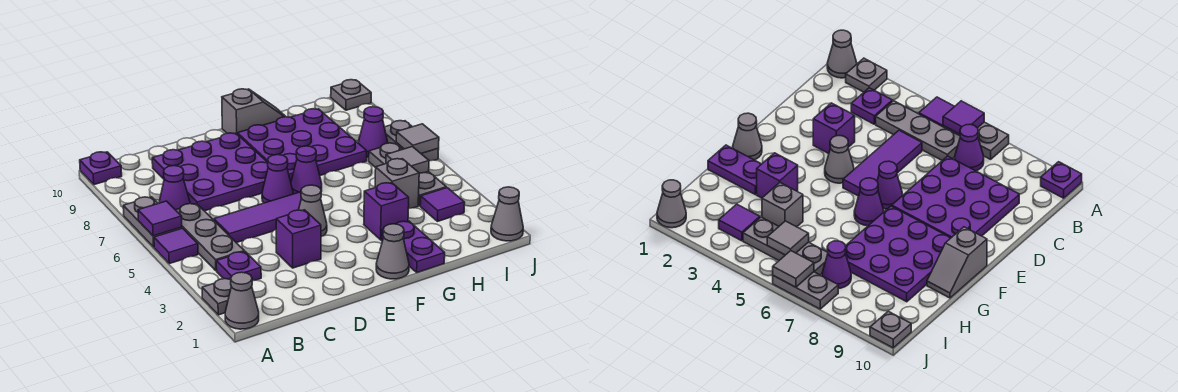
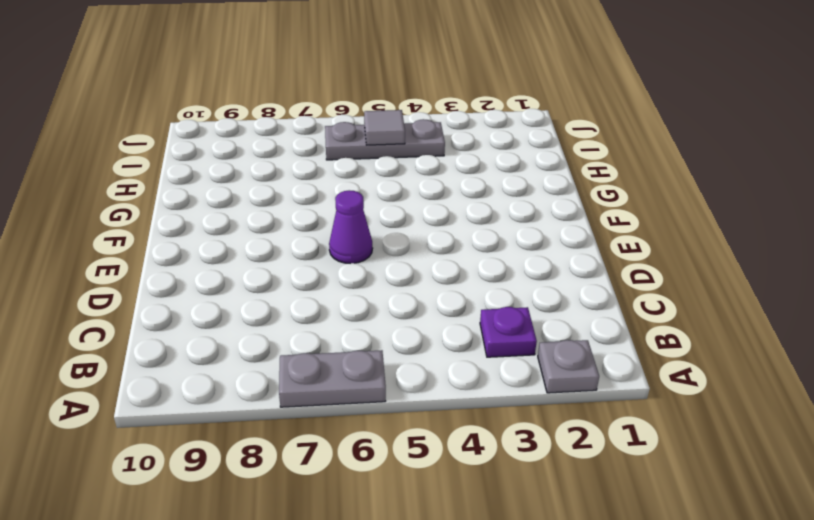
none -> grey 1x1 cone [225,272,259,329]
none -> purple 1x1 tile [154,228,198,264]
none -> purple 1x1 plate [80,152,122,185]

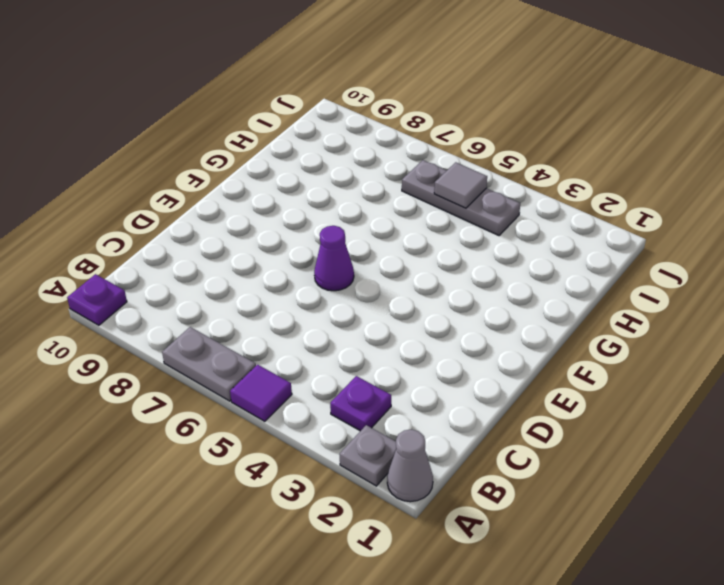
none -> grey 1x3 plate [176,203,244,271]
none -> purple 1x1 cone [159,166,190,210]
none -> purple 1x3 tile [214,192,301,243]

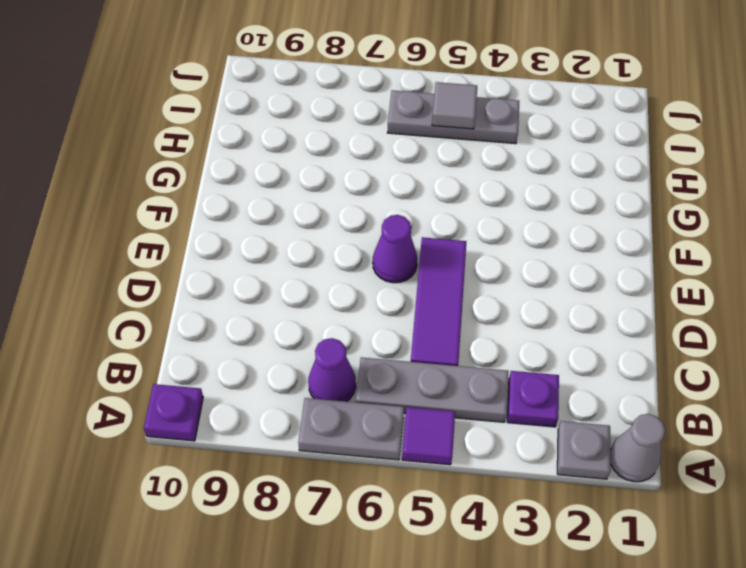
none -> purple 3x3 plate [152,133,268,211]
none -> purple 1x1 brick [276,210,321,268]
none -> grey 1x1 cone [299,185,327,237]

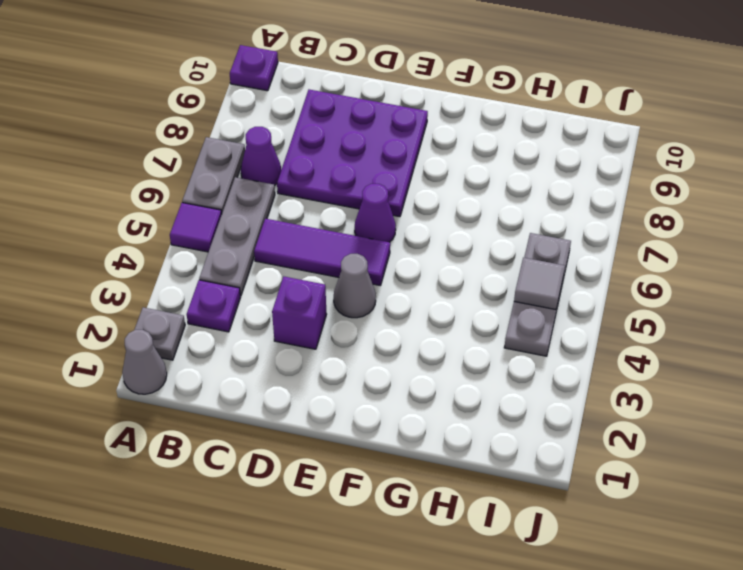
none -> grey 1x1 cone [376,224,409,279]
none -> purple 1x1 cone [291,146,322,194]
none -> purple 3x3 plate [237,109,367,182]

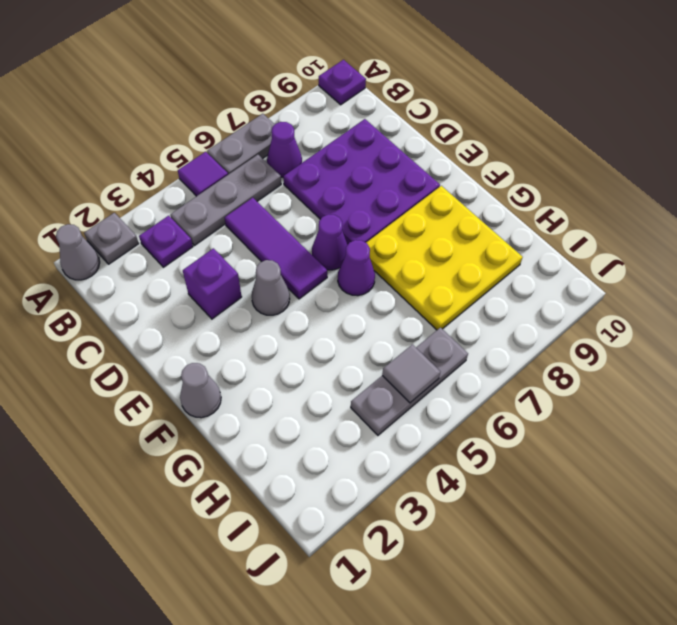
yellow 3x3 plate [366,186,522,330] -> purple 3x3 plate [237,109,367,182]
none -> grey 1x2 slope [222,89,286,134]
none -> purple 1x2 plate [381,221,445,273]
none -> purple 1x1 brick [364,183,409,240]

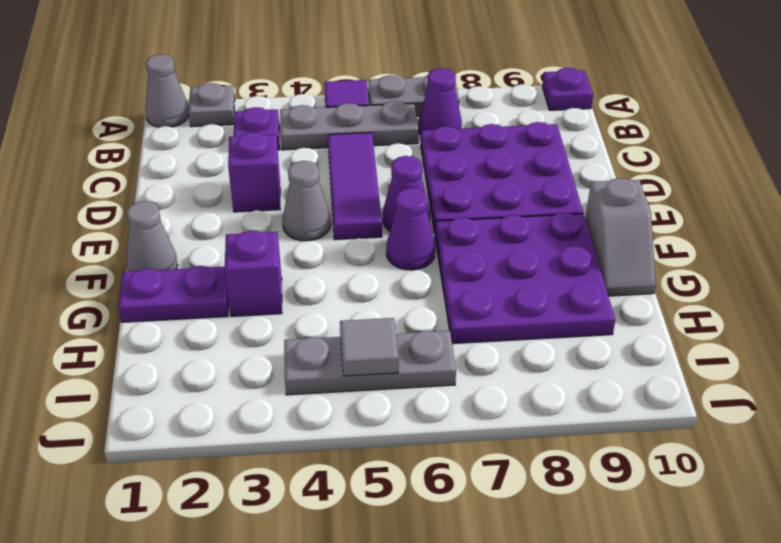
none -> grey 1x1 brick [375,159,419,209]
none -> purple 1x1 tile [420,188,465,221]
none -> purple 1x1 cone [358,107,388,158]

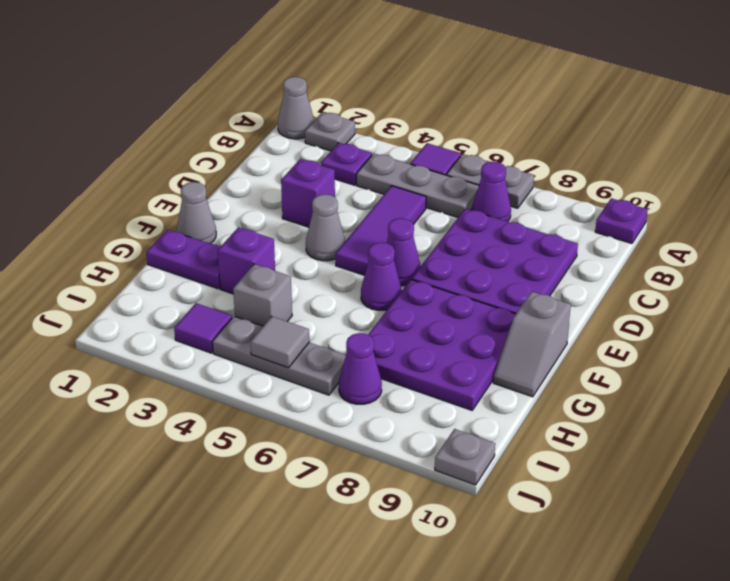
none -> grey 1x1 cone [491,187,523,241]
none -> grey 1x2 plate [384,121,439,161]
none -> purple 1x1 tile [138,201,182,236]

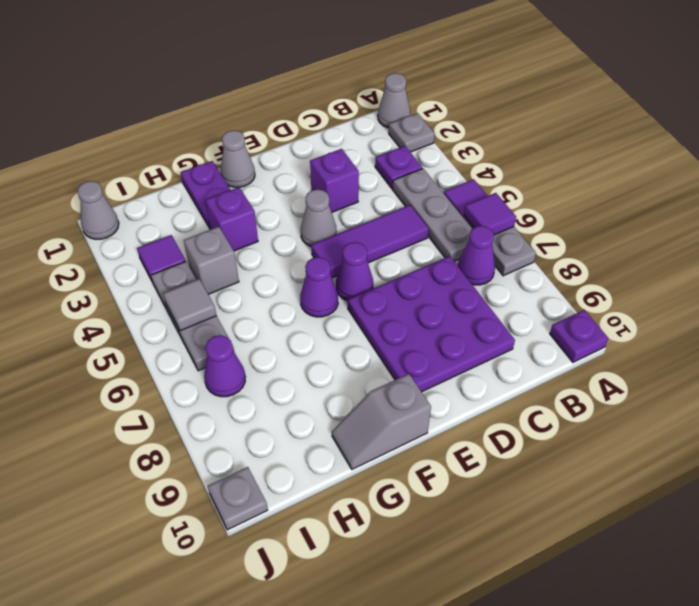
none -> purple 3x3 plate [237,109,367,182]
none -> grey 1x2 plate [384,121,439,161]
none -> grey 1x1 tile [396,124,439,154]

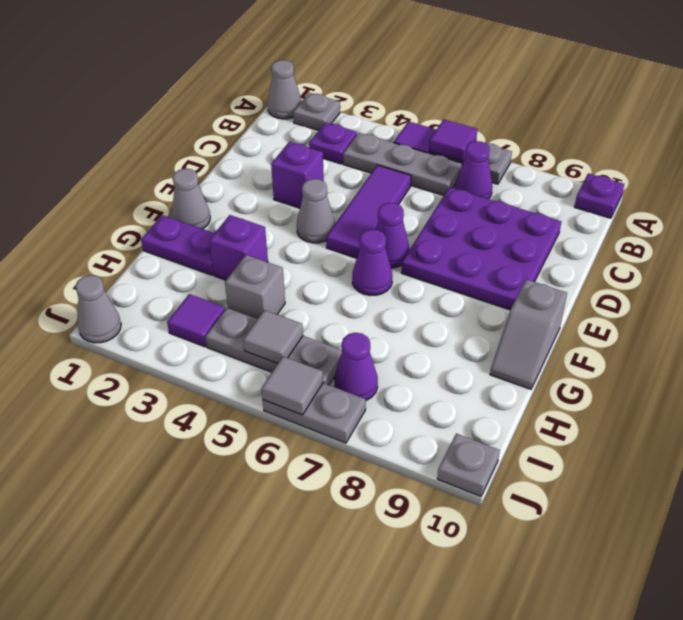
none -> purple 3x3 plate [237,109,367,182]

